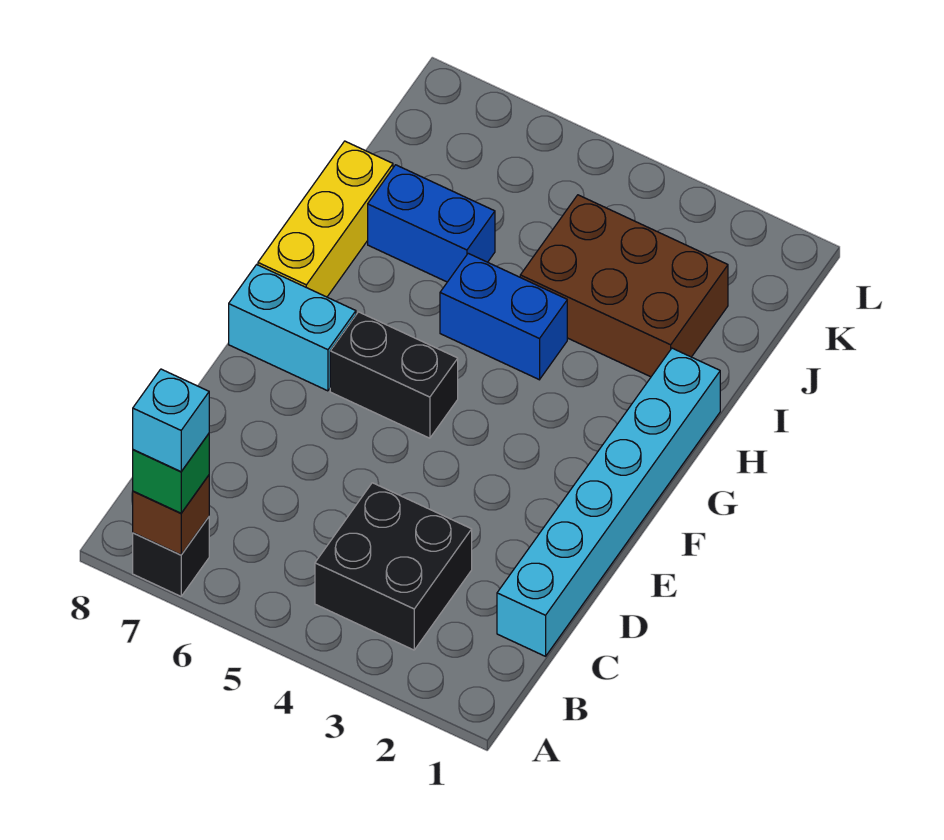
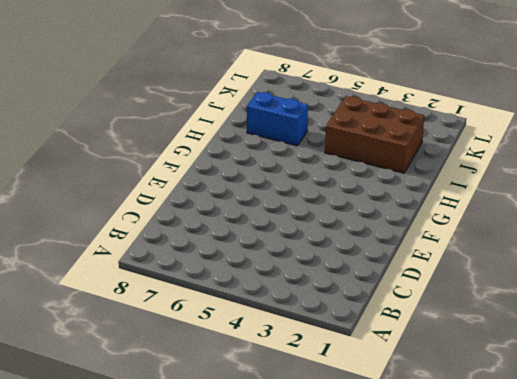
none -> black 1x1 brick [133,517,209,596]
none -> black 2x2 brick [315,483,472,650]
none -> cyan 1x6 brick [497,348,720,656]

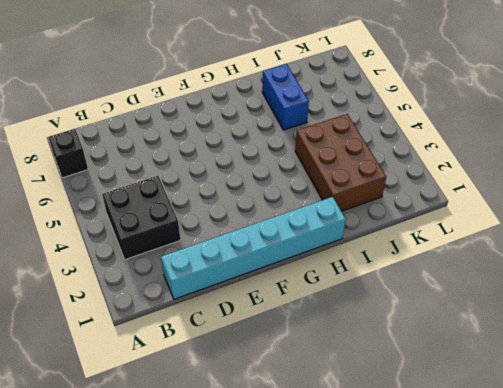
none -> black 1x2 brick [330,312,458,438]
none -> cyan 1x2 brick [229,265,356,391]
none -> yellow 1x3 brick [258,141,393,297]

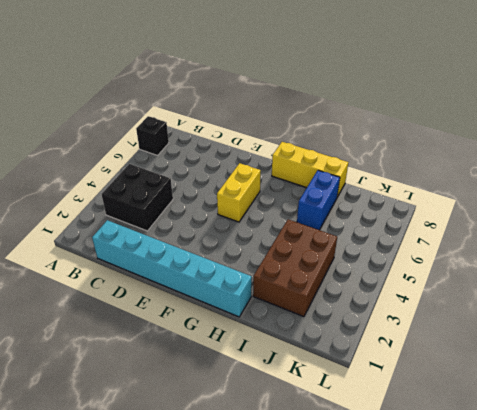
yellow 1x2 brick [217,163,261,222] -> black 1x2 brick [330,312,458,438]
none -> cyan 1x2 brick [229,265,356,391]
none -> blue 1x2 brick [440,253,567,380]
none -> brown 1x1 brick [133,475,209,555]

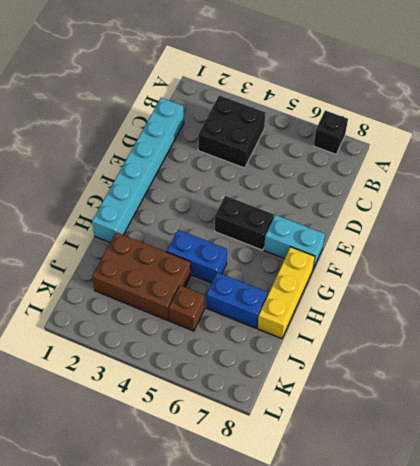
brown 1x1 brick [169,285,205,331] -> brown 1x1 brick moved to [133,475,209,555]
none -> green 1x1 brick [133,434,209,513]
none -> cyan 1x1 brick [133,369,209,471]

